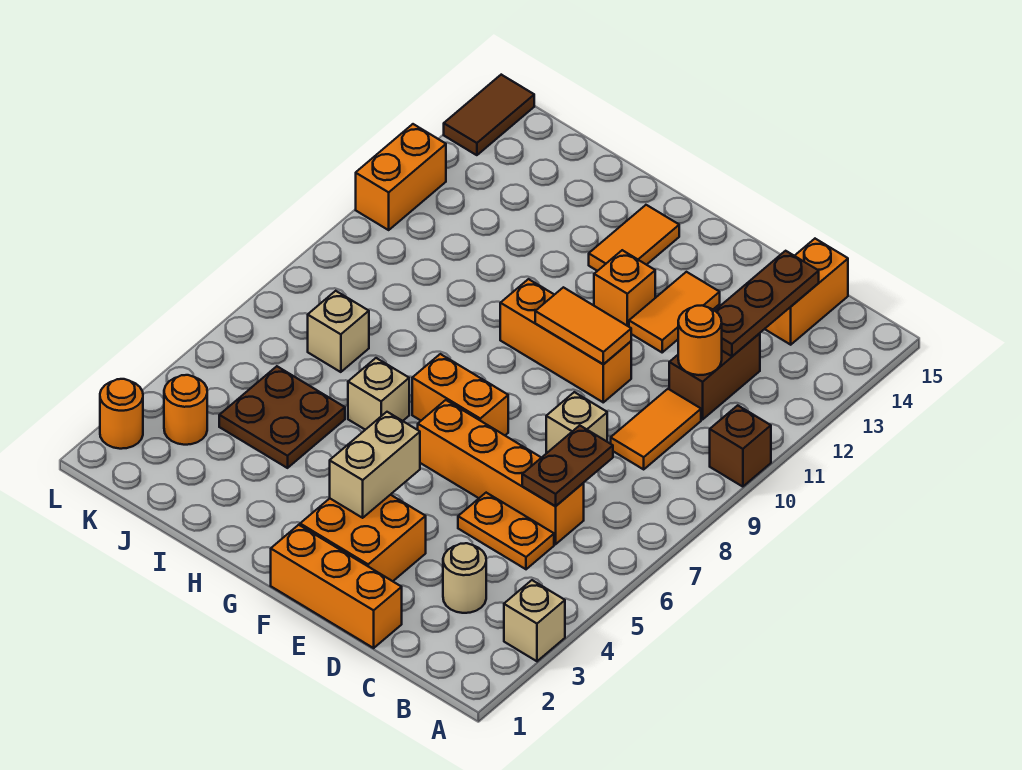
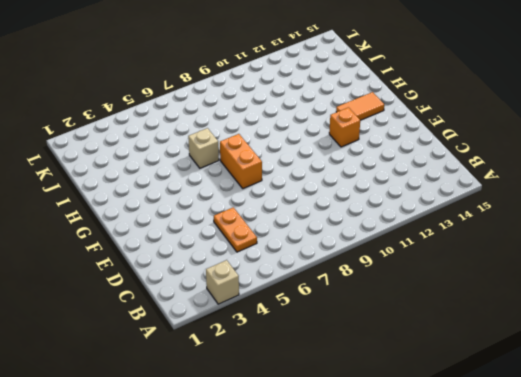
none -> brown 1x1 brick [710,405,771,487]
none -> tan 1x1 round brick [443,543,486,613]
none -> orange 1x4 brick [418,400,584,544]

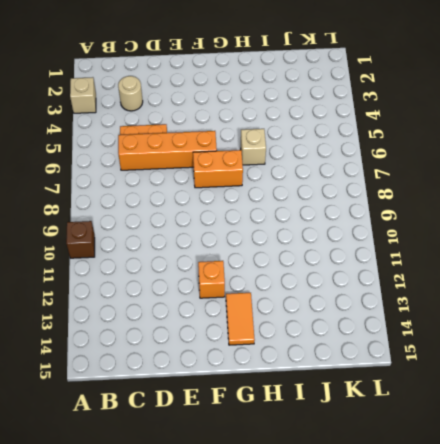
none -> orange 1x2 tile [611,389,701,469]
none -> brown 1x2 brick [669,333,760,420]
none -> orange 1x2 brick [765,239,848,345]

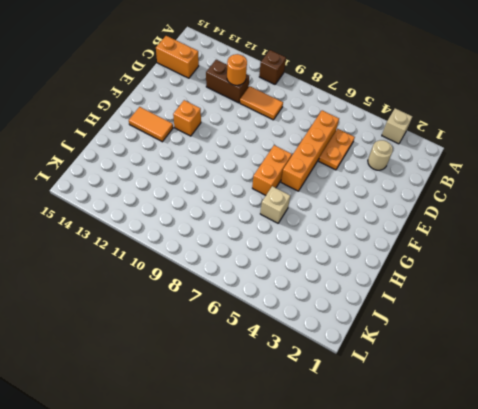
none -> orange 1x3 brick [271,525,402,648]
none -> tan 1x1 brick [546,392,607,453]
none -> orange 2x2 brick [300,495,426,581]

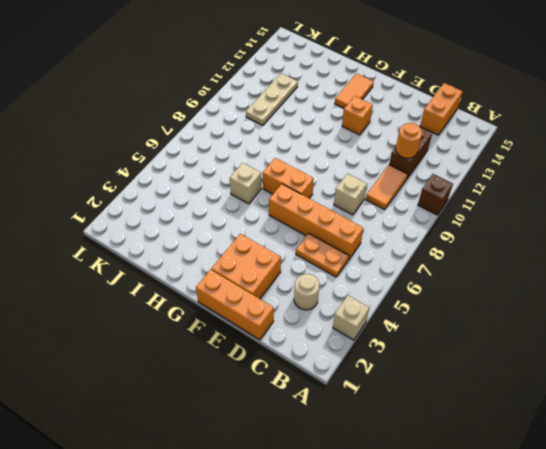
tan 1x3 plate [246,73,298,125] -> none
none -> orange 1x3 brick [500,279,631,402]
none -> orange 1x2 tile [629,272,720,352]
none -> brown 2x2 plate [219,366,345,468]

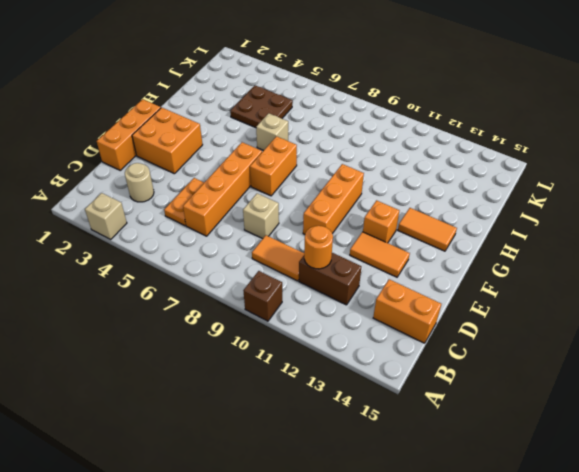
none -> tan 1x1 brick [308,291,369,372]
none -> orange 1x1 round brick [164,375,207,445]
none -> orange 1x1 round brick [100,379,143,449]

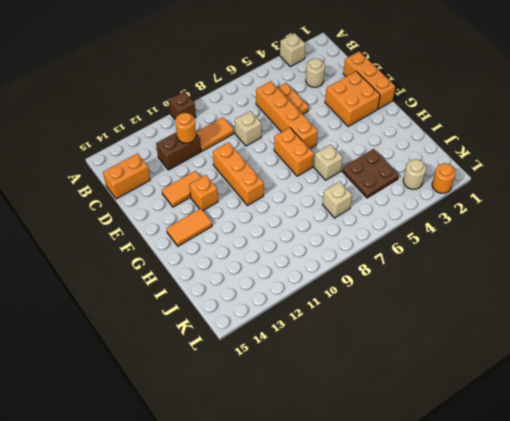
tan 1x1 round brick [403,159,426,189] -> orange 1x1 round brick [164,375,207,445]
none -> orange 1x2 brick [356,124,446,230]
none -> brown 1x2 tile [444,75,534,155]
none -> brown 1x2 plate [522,425,613,506]

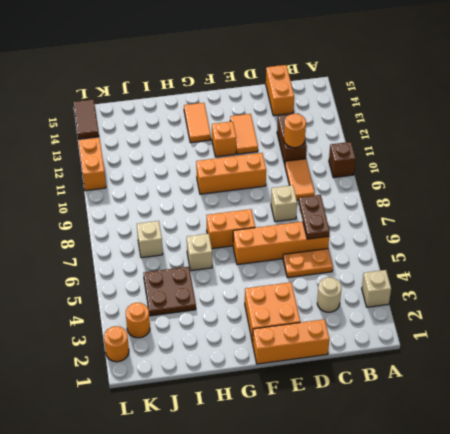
none -> brown 1x3 plate [715,251,819,356]
none -> orange 1x2 tile [535,287,631,364]
none -> tan 1x2 brick [330,412,420,518]

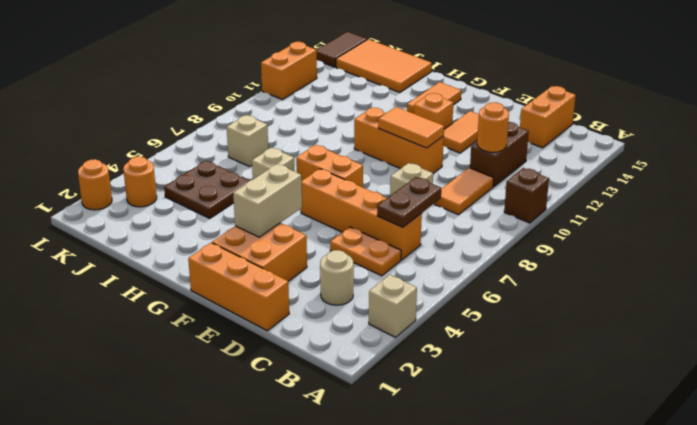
orange 2x3 tile [336,39,432,93] -> none
none -> brown 1x3 plate [715,251,819,356]

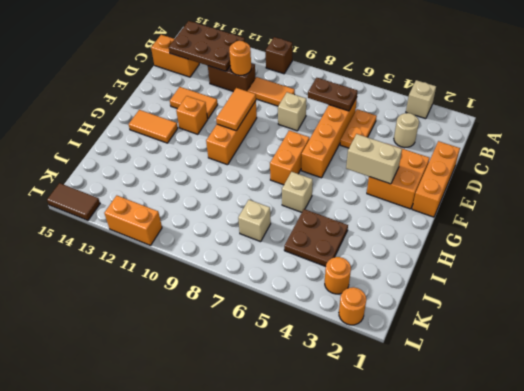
brown 2x3 plate [169,21,245,71] -> brown 1x3 plate [715,251,819,356]

